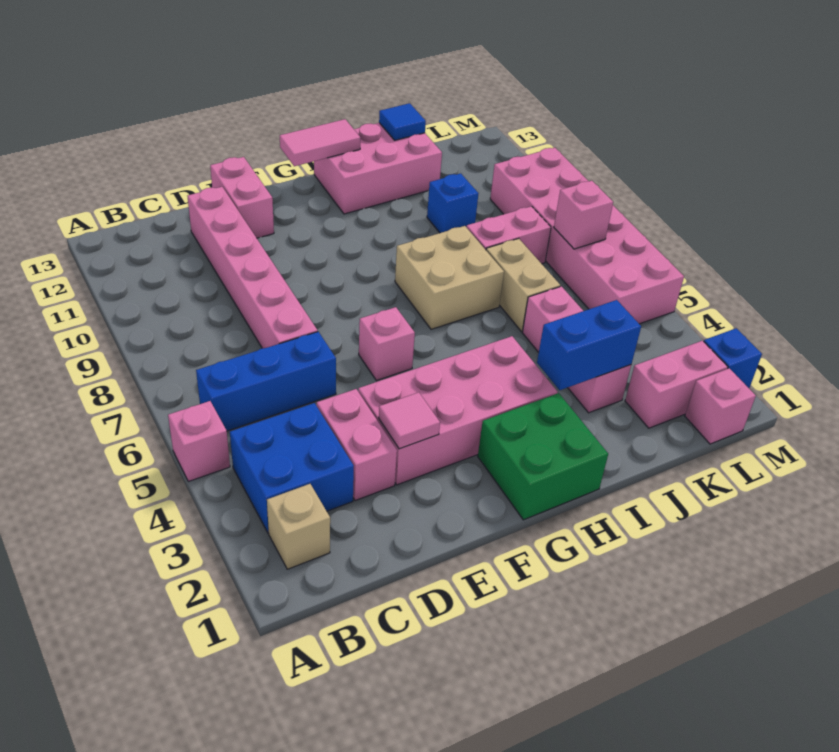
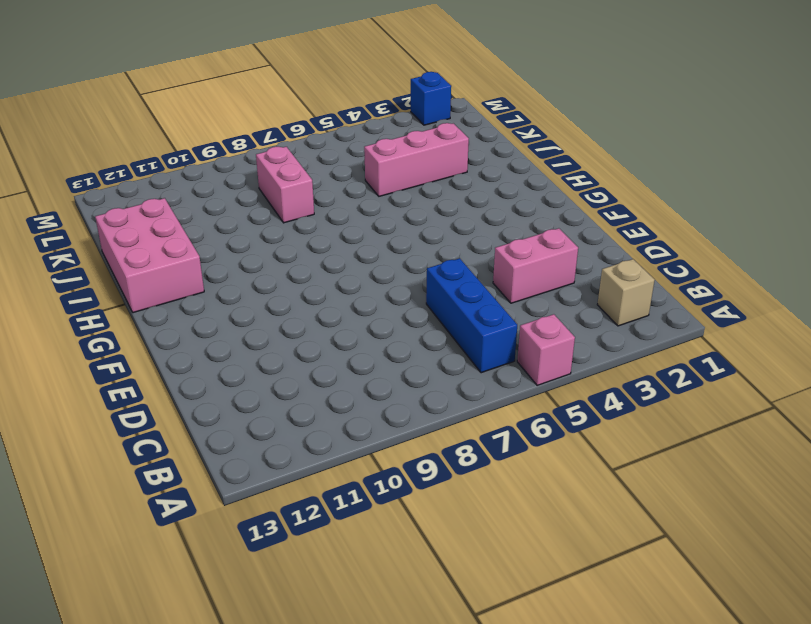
none -> blue 2x2 brick [230,403,354,533]
none -> pink 1x6 brick [188,187,318,348]
none -> pink 2x4 brick [358,336,558,485]

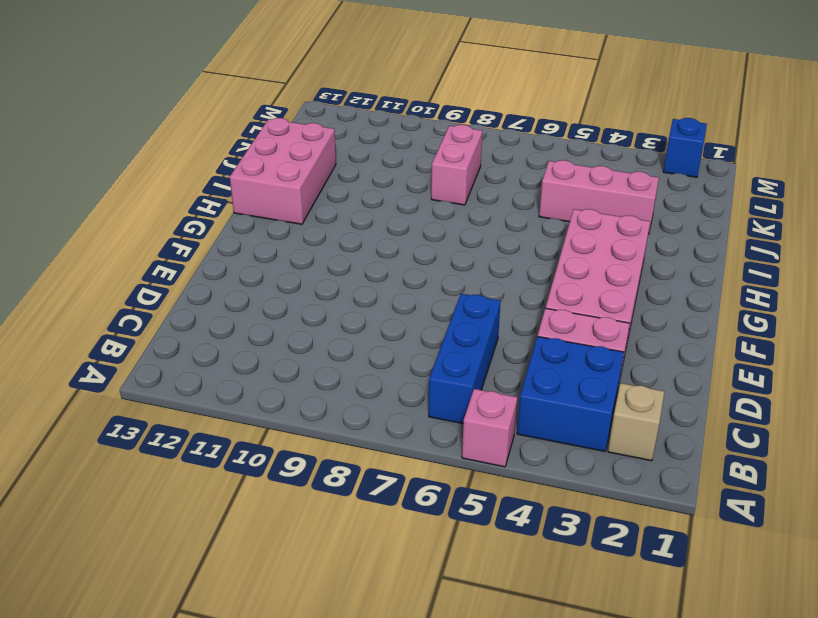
none -> pink 1x6 brick [188,187,318,348]
none -> pink 1x2 brick [210,157,274,238]
none -> pink 1x1 brick [359,307,415,381]

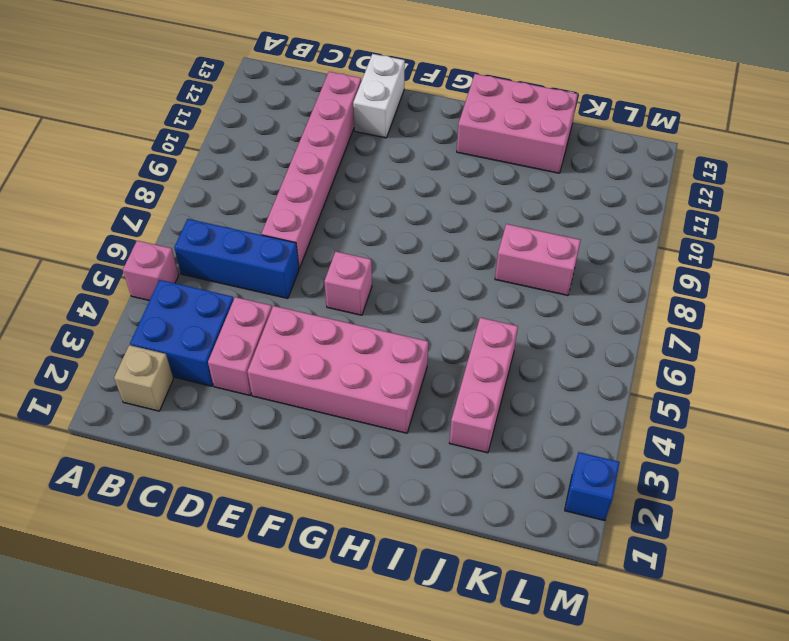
white 1x2 brick [353,54,405,138] -> pink 1x2 brick [210,157,274,238]
none -> green 2x2 brick [478,393,608,520]
none -> tan 2x2 brick [395,226,504,329]
none -> tan 1x2 brick [486,238,560,332]

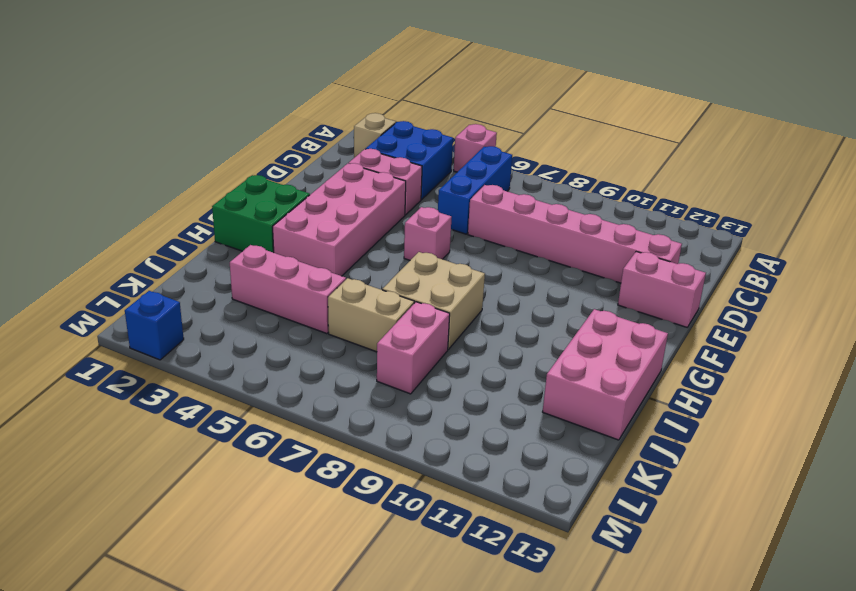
none -> blue 1x1 brick [427,173,478,233]
none -> pink 1x2 brick [625,341,728,428]
none -> pink 1x1 brick [685,368,756,444]

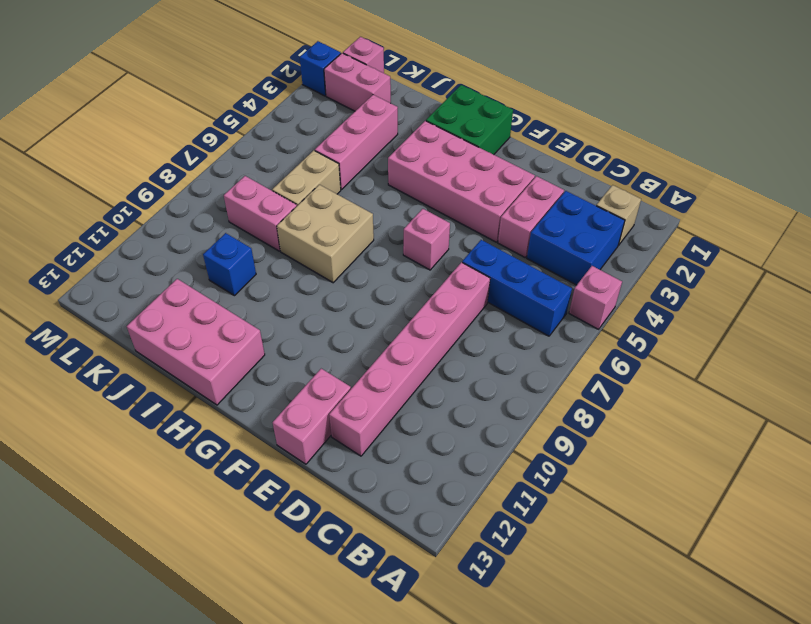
none -> pink 2x6 brick [490,148,684,324]
none -> pink 1x1 tile [379,392,440,449]
none -> pink 1x2 tile [280,119,361,166]

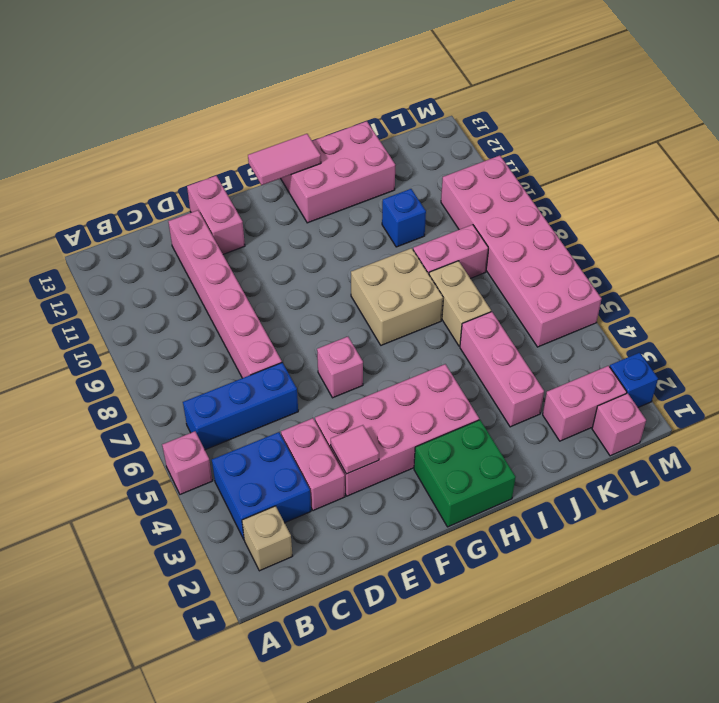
none -> blue 1x2 brick [537,300,641,390]
none -> blue 1x1 tile [379,103,426,140]
none -> pink 1x1 brick [554,181,613,249]

